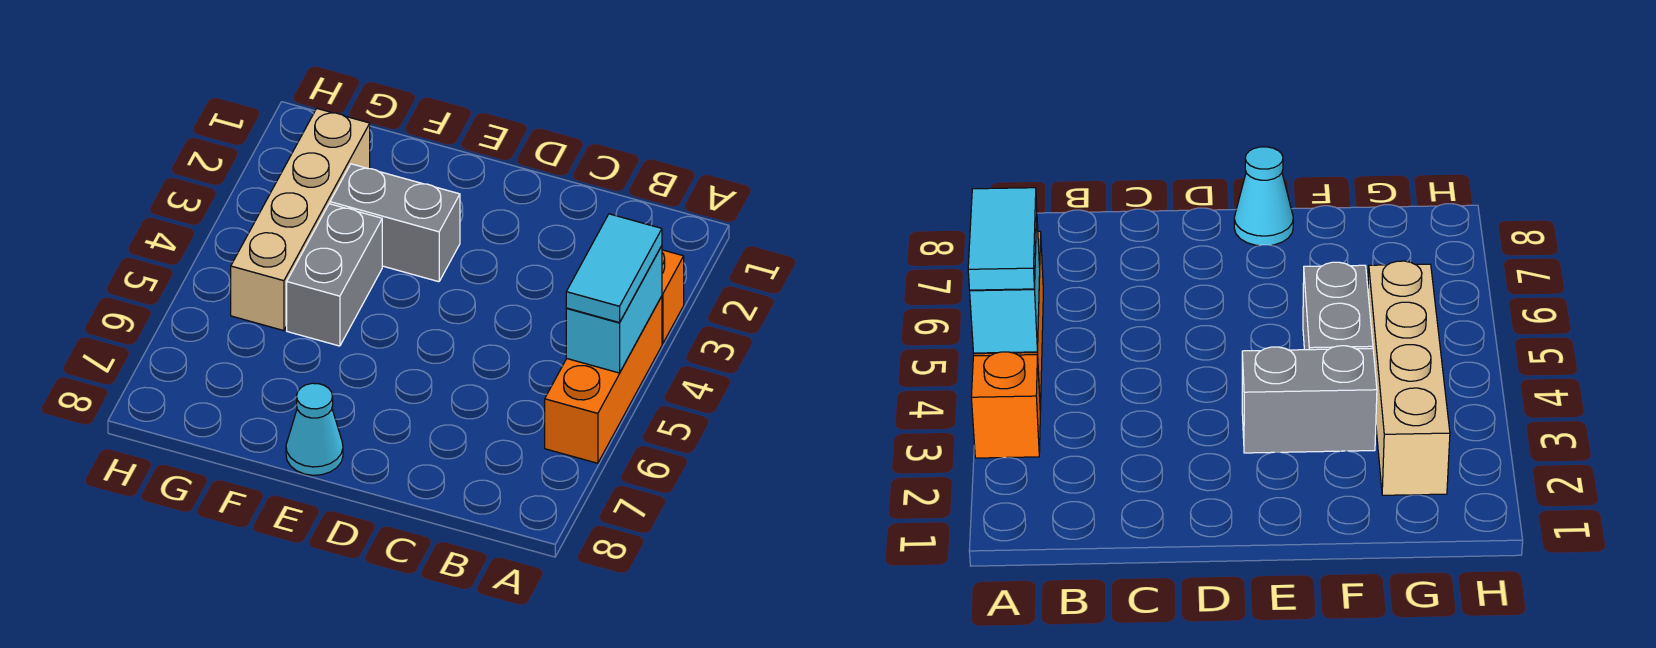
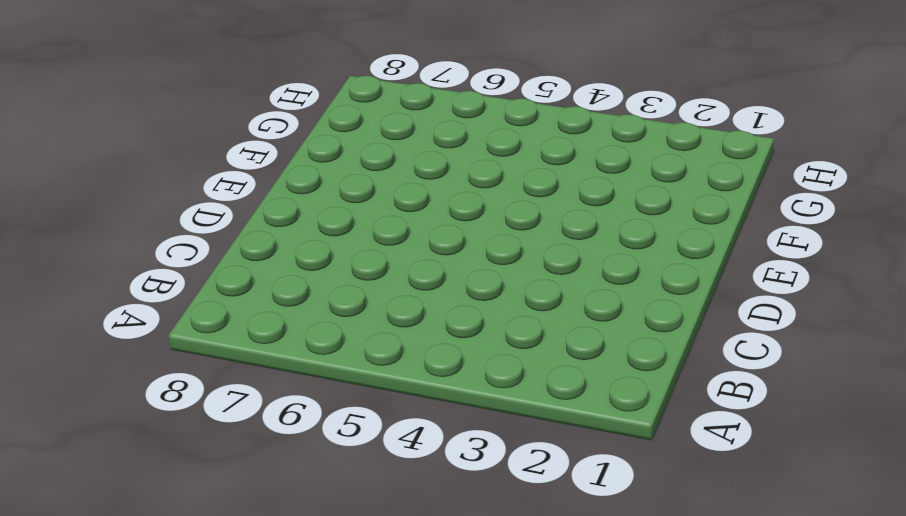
none -> orange 1x1 brick [662,250,684,344]
none -> orange 1x3 brick [545,296,662,463]

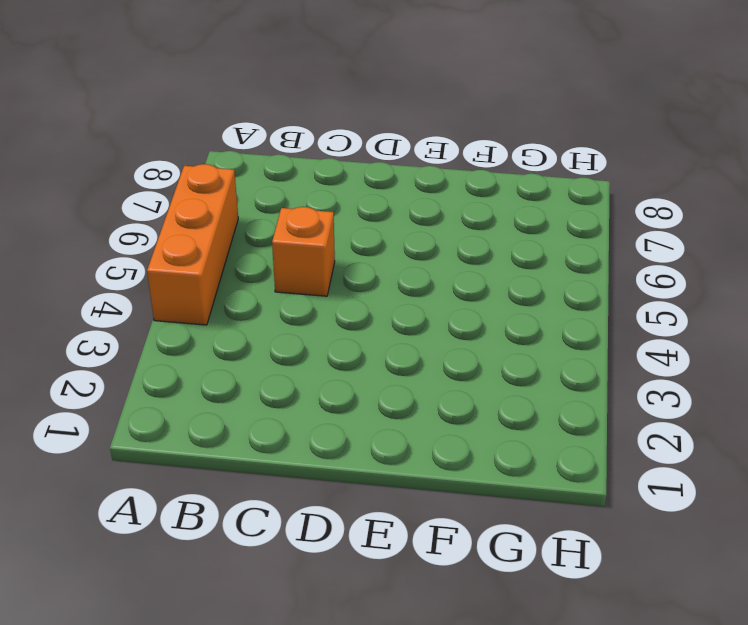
orange 1x1 brick [272,207,335,296] -> orange 1x1 brick moved to [662,250,684,344]
none -> grey 1x2 brick [330,164,460,282]
none -> cyan 1x1 cone [286,383,343,475]

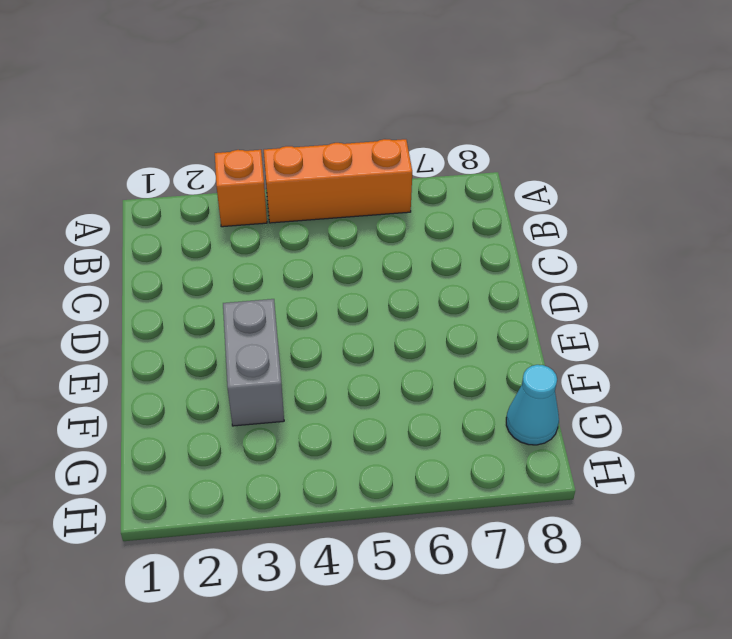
cyan 1x1 cone [506,365,559,445] -> cyan 1x1 cone moved to [286,383,343,475]
none -> grey 1x2 brick [287,204,382,346]
none -> tan 1x4 brick [231,109,370,331]

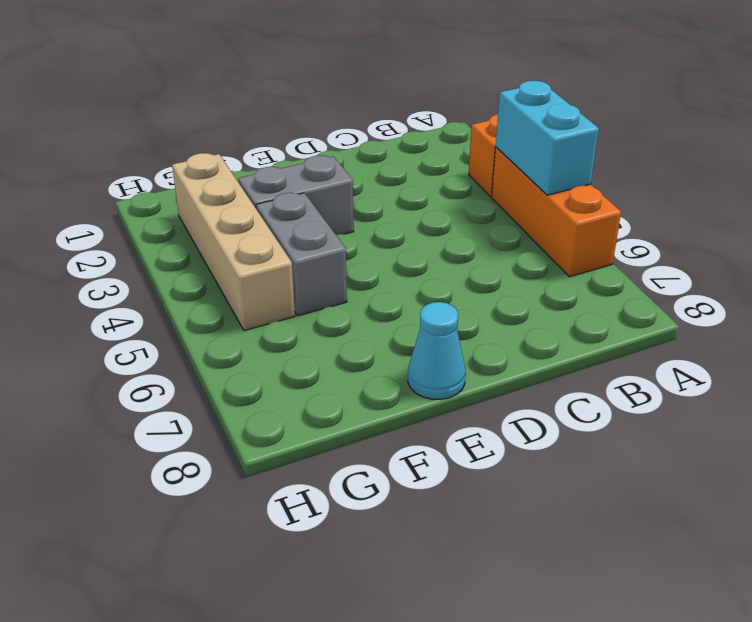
none -> cyan 1x2 tile [566,214,662,323]

